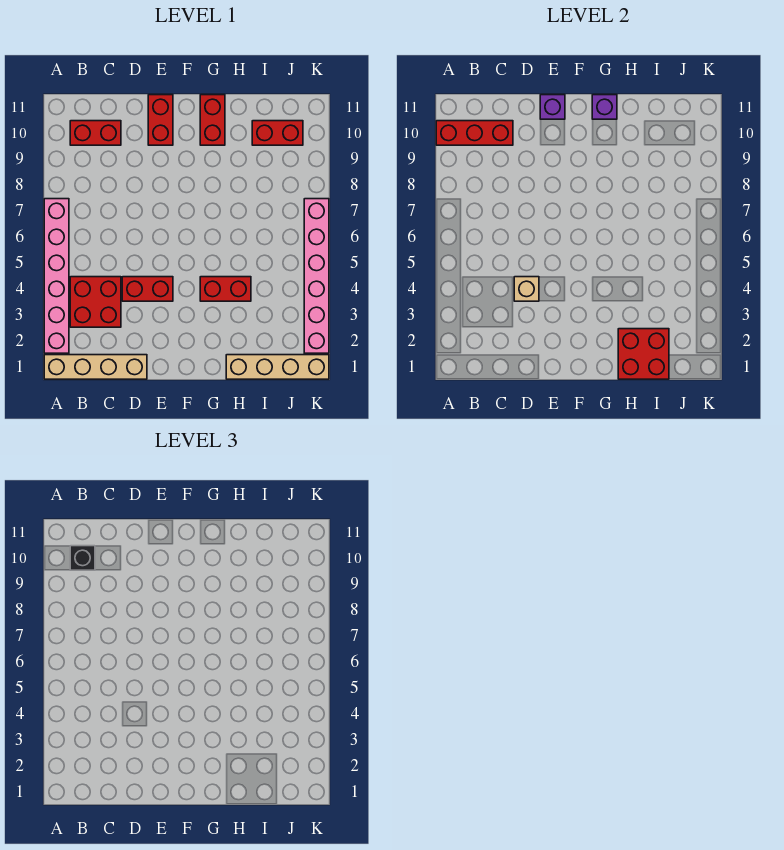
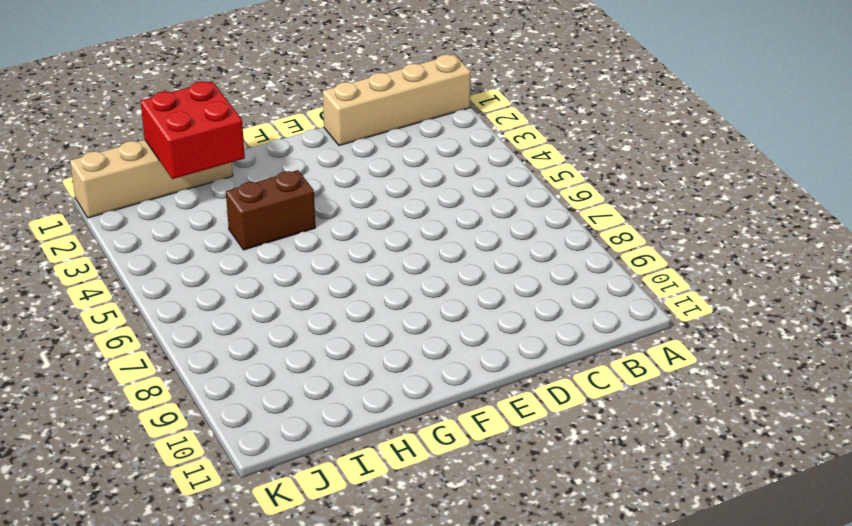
brown 1x2 brick [226,170,315,250] -> red 1x2 brick [200,277,251,301]
none -> pink 1x6 brick [44,199,69,353]
none -> red 2x2 brick [70,277,121,327]
none -> red 1x2 brick [70,121,121,145]

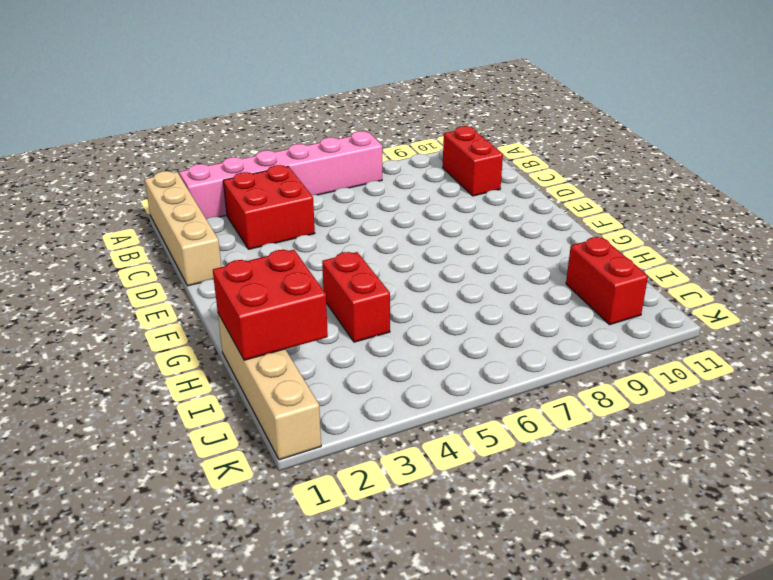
none -> red 1x2 brick [122,277,173,301]
none -> red 1x2 brick [148,95,173,145]
none -> red 1x2 brick [200,95,225,145]

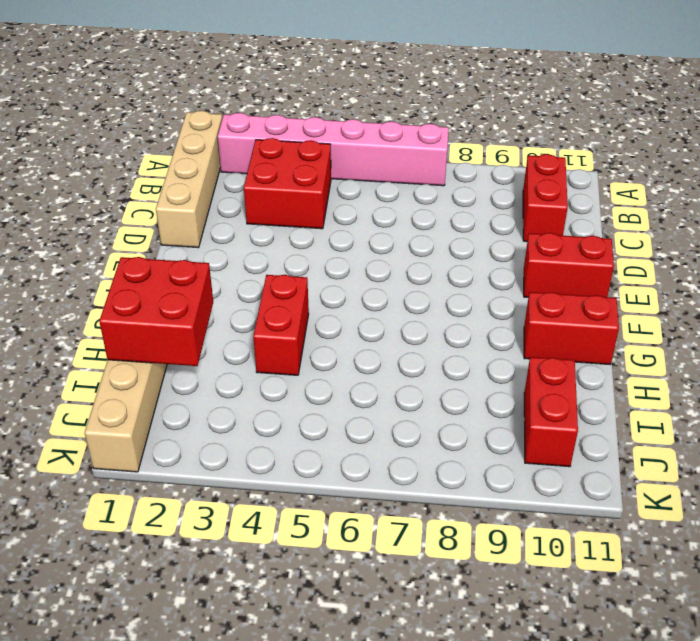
none -> red 1x2 brick [122,277,173,301]
none -> pink 1x6 brick [304,199,329,353]
none -> red 1x3 brick [436,121,513,145]

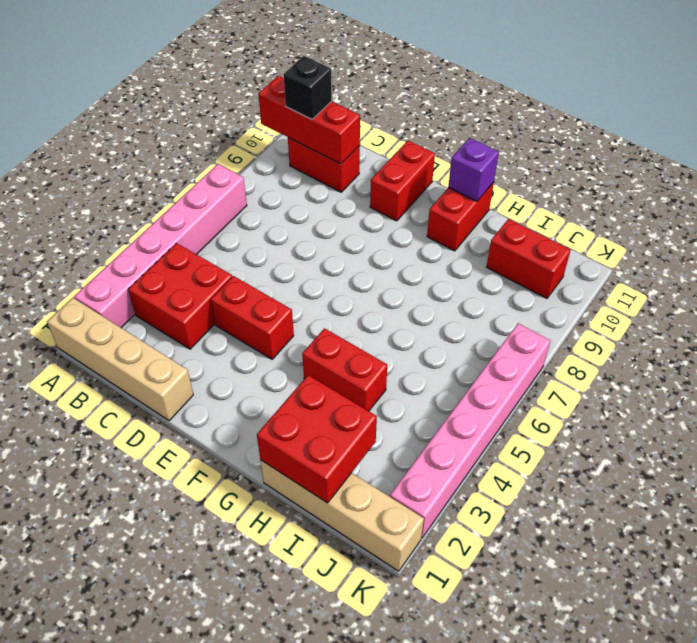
none -> tan 1x1 brick [514,277,539,301]
none -> purple 1x1 brick [540,95,565,119]

